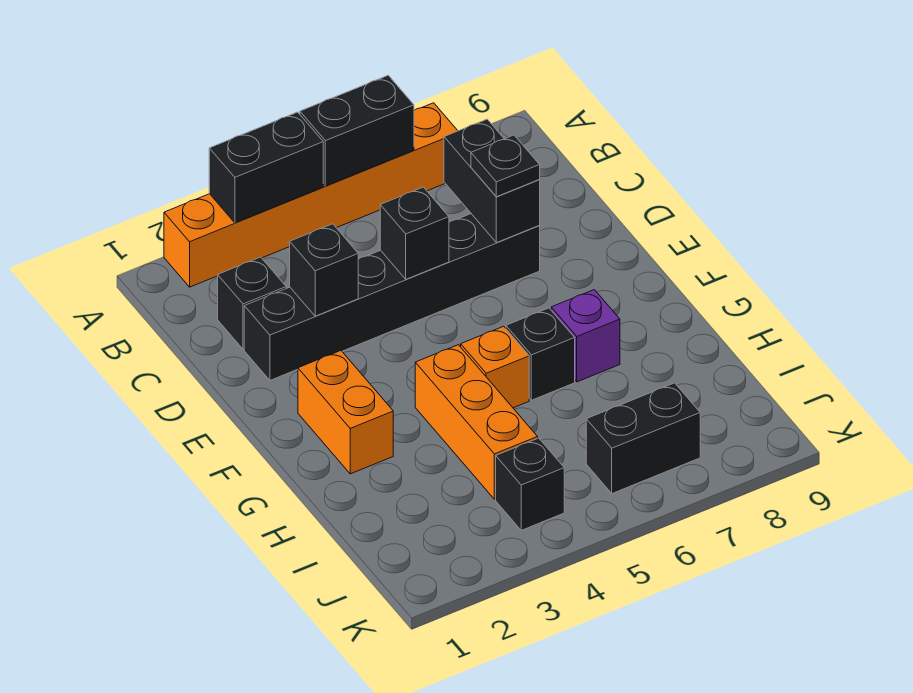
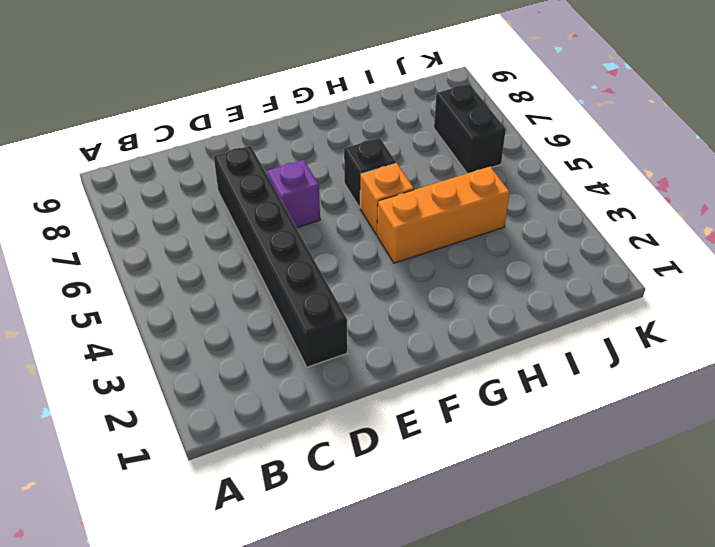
purple 1x1 brick [267,160,320,228] -> purple 1x1 brick moved to [551,290,620,382]
none -> orange 1x6 brick [164,103,458,287]
none -> black 1x1 brick [218,257,286,349]
none -> orange 1x2 brick [298,351,393,474]

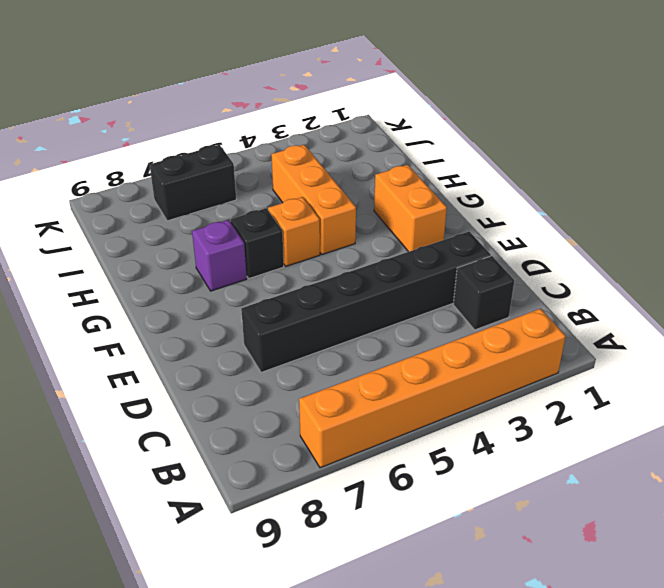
none -> black 1x1 brick [496,438,564,530]
none -> black 1x2 brick [209,112,323,223]
none -> black 1x2 brick [300,75,414,186]

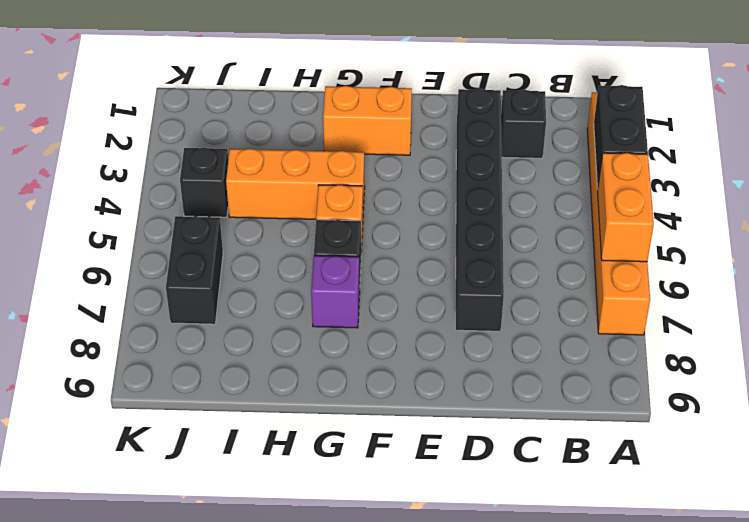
orange 1x2 brick [598,153,654,262] -> black 1x2 brick [300,75,414,186]
none -> black 1x2 brick [444,119,540,243]
none -> black 1x1 brick [290,224,358,316]
none -> black 1x1 brick [380,187,449,279]

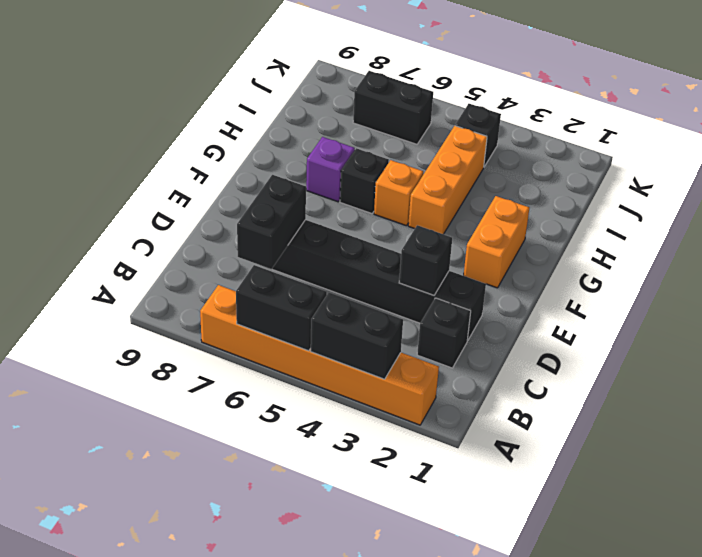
none -> black 1x1 brick [380,187,449,279]
none -> black 1x1 plate [471,135,540,197]

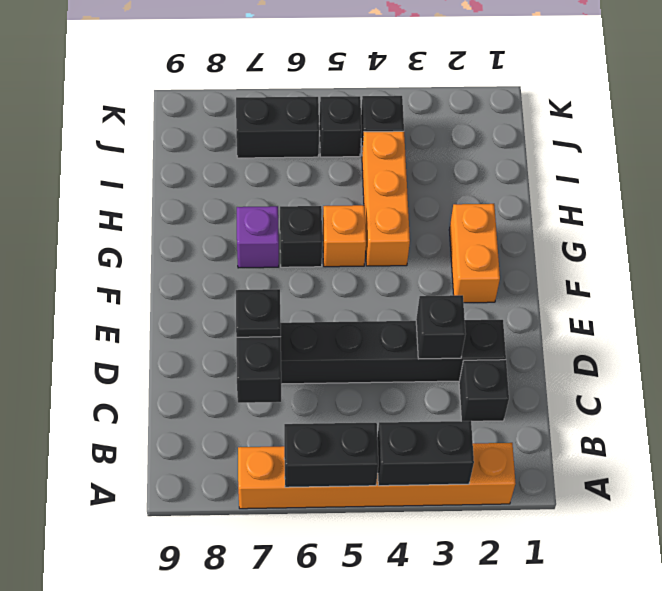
black 1x1 brick [319,96,362,157] -> black 1x1 brick moved to [380,187,449,279]

